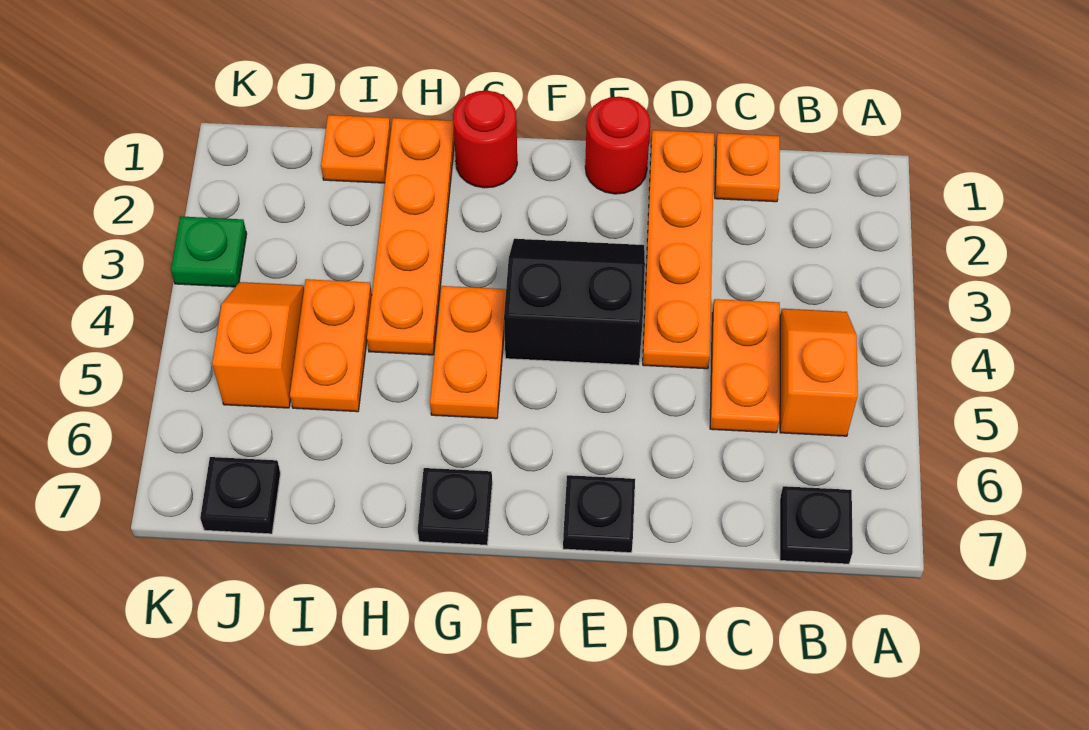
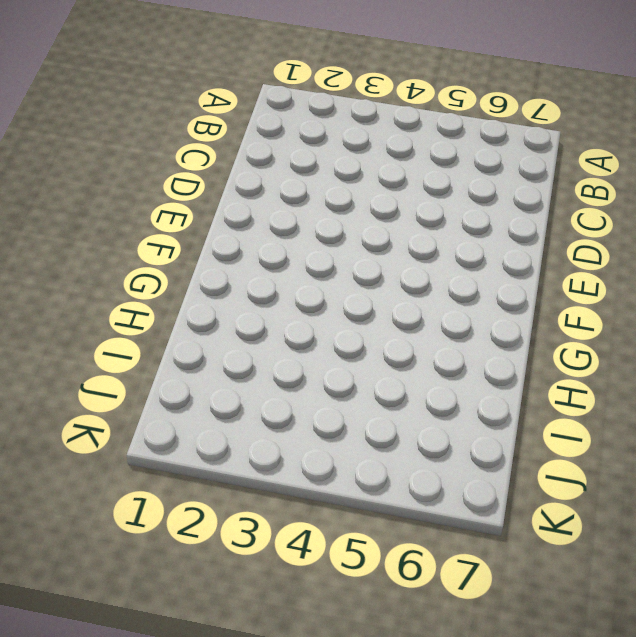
none -> orange 1x2 slope [780,309,858,436]
none -> black 1x1 plate [780,486,853,564]
none -> orange 1x1 plate [715,133,780,202]

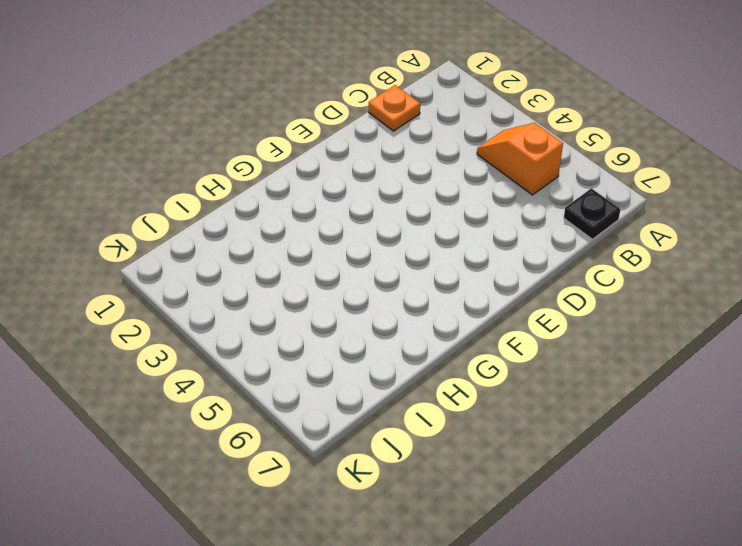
none -> orange 1x2 plate [710,299,780,433]
none -> orange 1x4 plate [643,130,714,369]
none -> red 1x1 round brick [585,97,650,194]

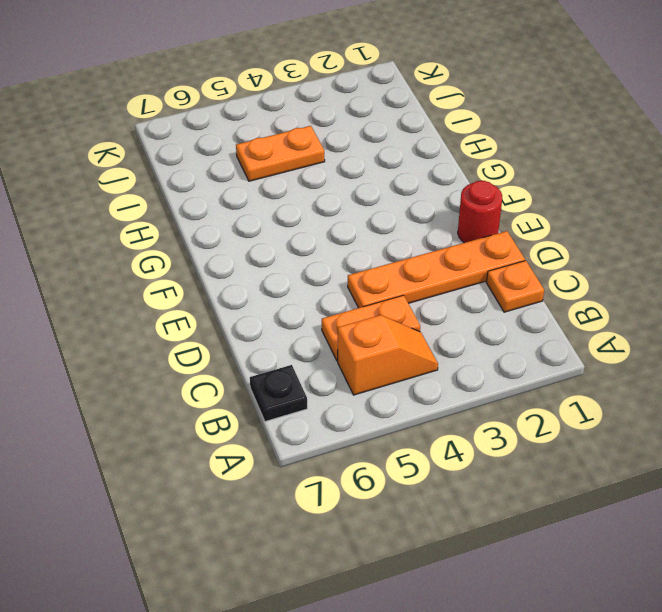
none -> black 2x2 slope [504,239,645,365]
none -> black 1x1 plate [563,475,635,553]
none -> red 1x1 round brick [453,91,517,188]

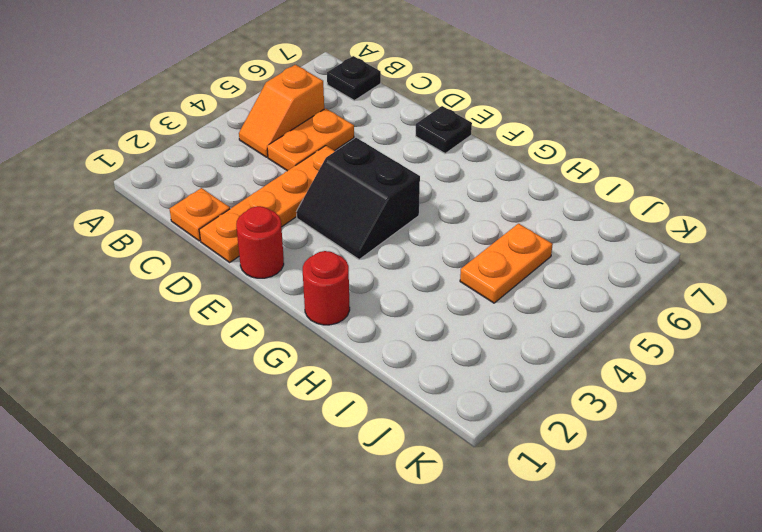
none -> orange 1x2 plate [430,286,506,419]
none -> black 1x1 plate [418,468,492,545]
none -> orange 1x4 plate [367,118,455,355]

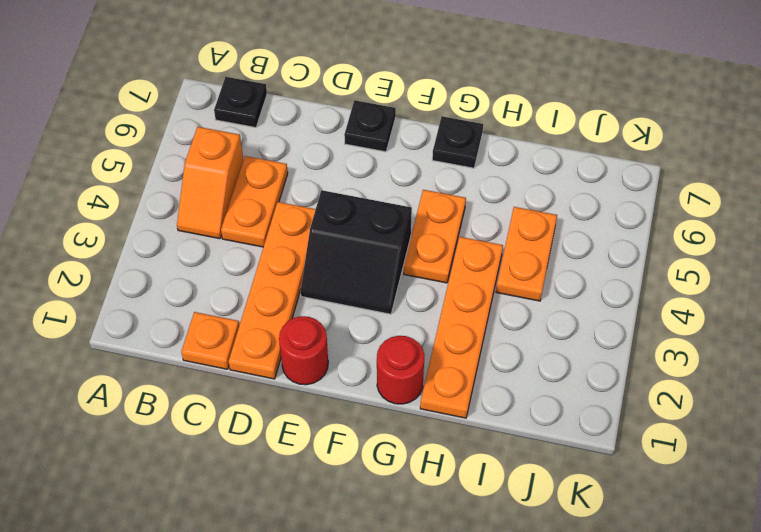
none -> orange 1x1 plate [321,115,391,183]
none -> orange 1x2 slope [212,282,304,408]
none -> black 1x1 plate [200,457,280,534]

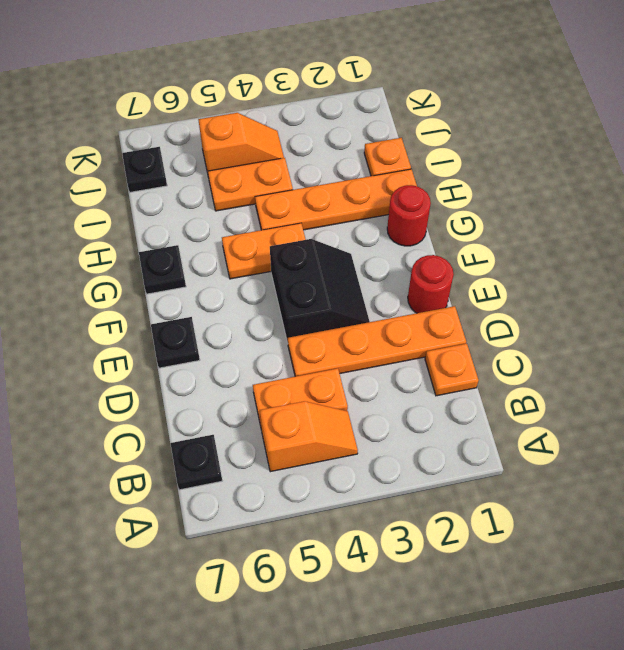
none -> green 1x1 plate [171,216,247,287]

